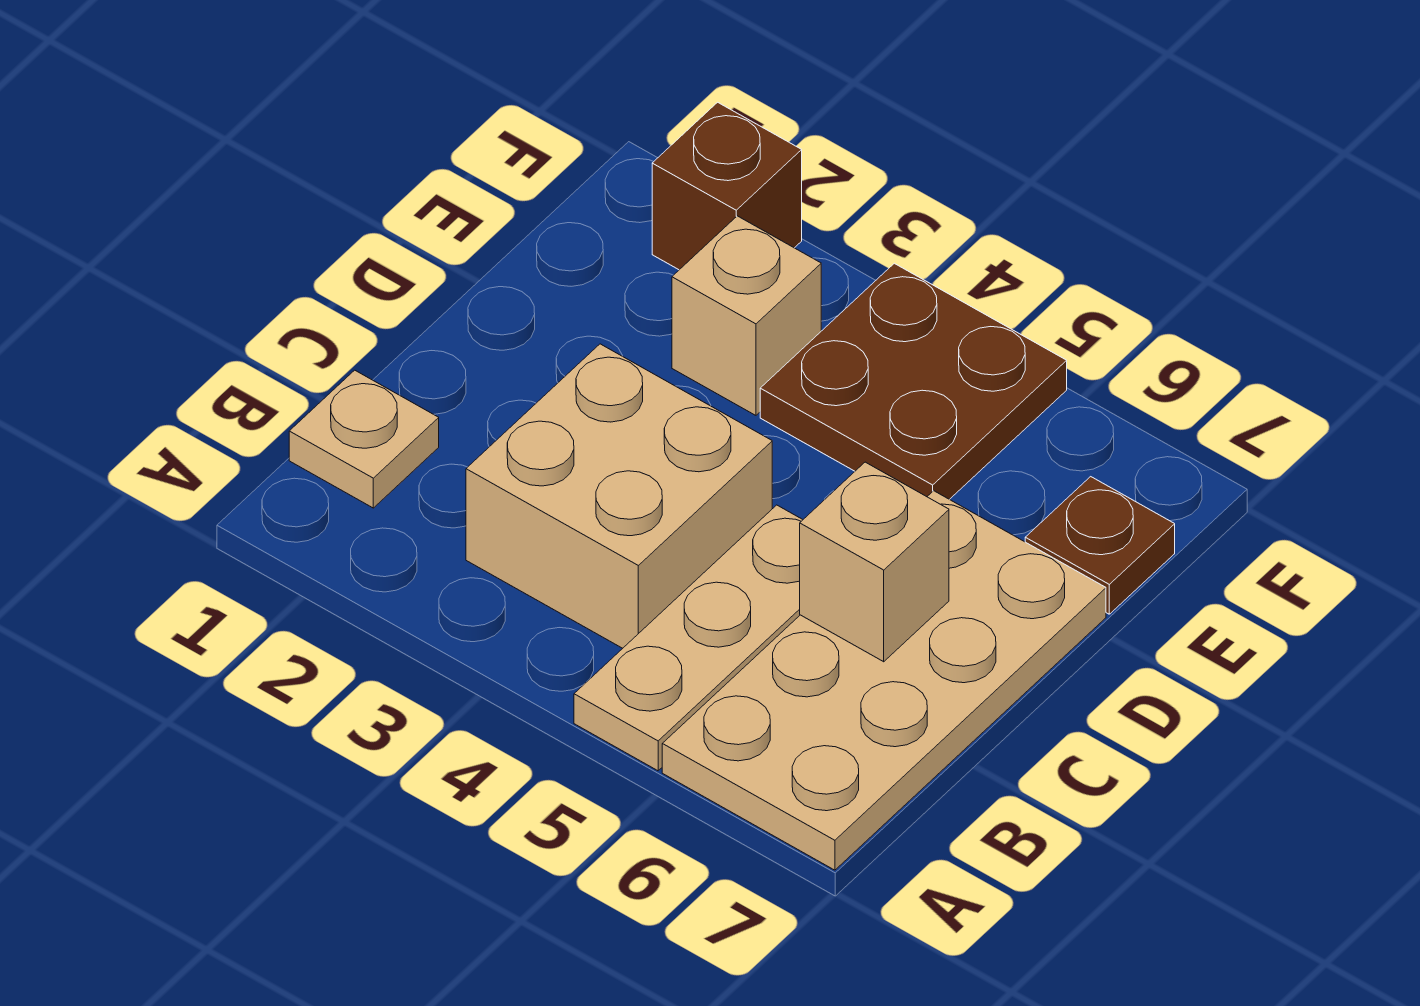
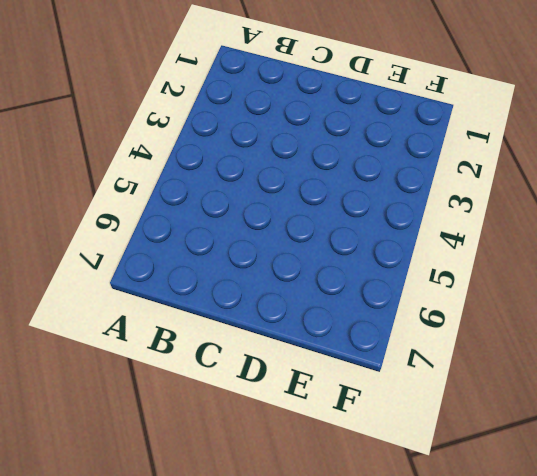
none -> tan 1x3 plate [574,505,803,771]
none -> tan 2x4 plate [662,491,1106,870]

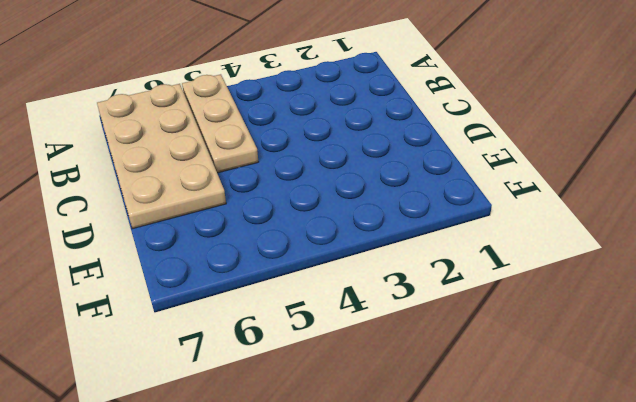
none -> tan 1x1 plate [289,370,439,508]
none -> tan 2x2 brick [466,344,772,648]

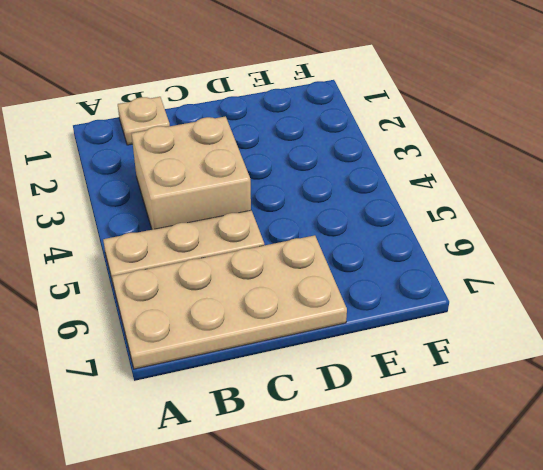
none -> tan 1x1 brick [672,216,821,415]
none -> brown 2x2 plate [760,263,1067,500]

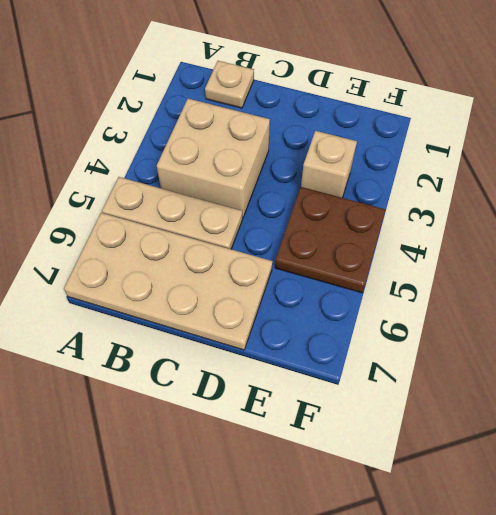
none -> brown 1x1 plate [1025,477,1175,614]
none -> brown 1x1 brick [652,102,802,270]

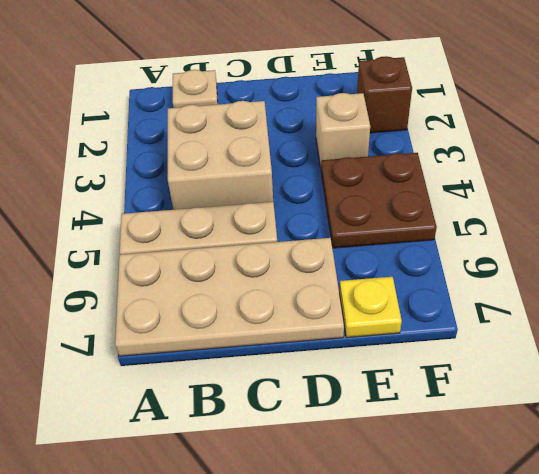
yellow 1x1 plate [339,277,402,337] -> brown 1x1 plate [1025,477,1175,614]
none -> tan 1x1 brick [800,462,949,662]

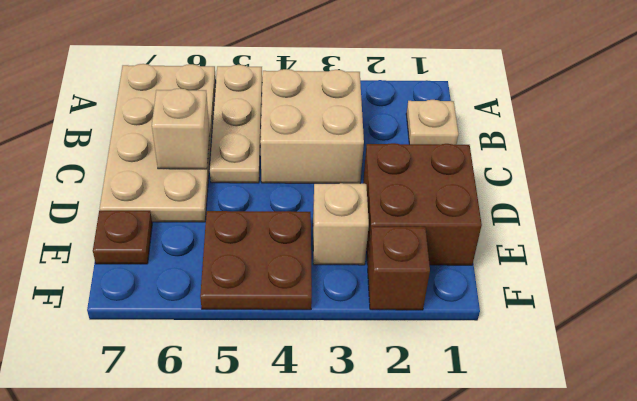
brown 2x2 brick [363,143,482,265] -> none

